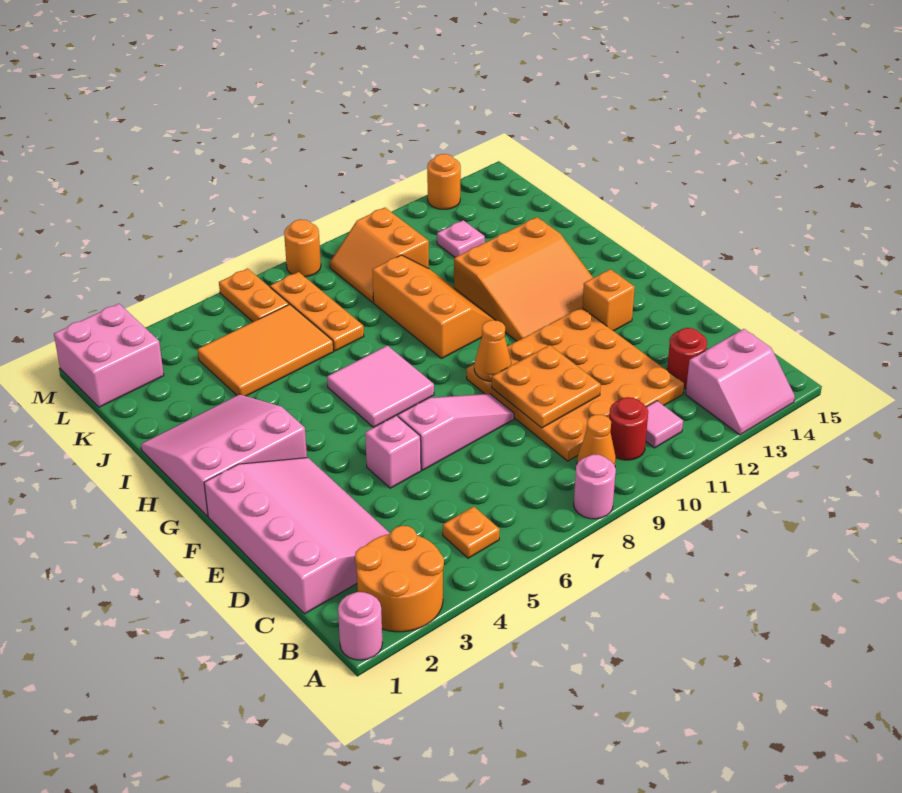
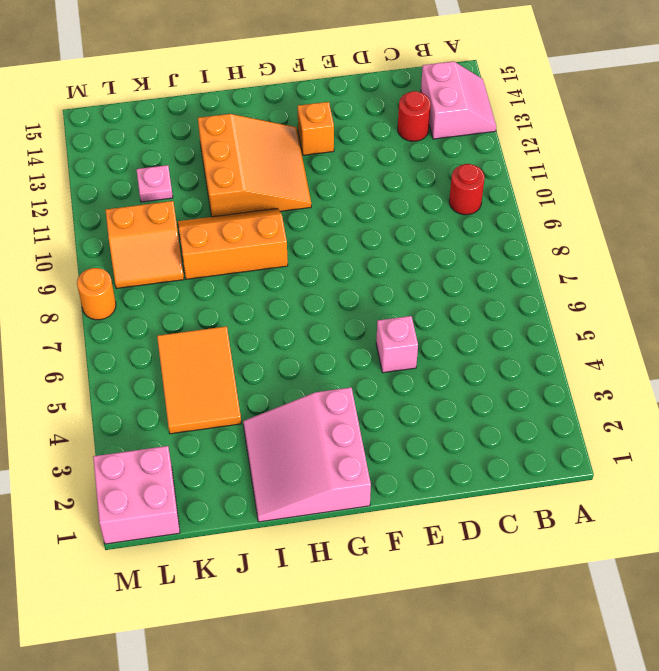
none -> pink 1x1 round brick [338,592,383,660]
none -> orange 2x2 round brick [355,526,444,632]
none -> pink 1x1 round brick [574,454,616,519]

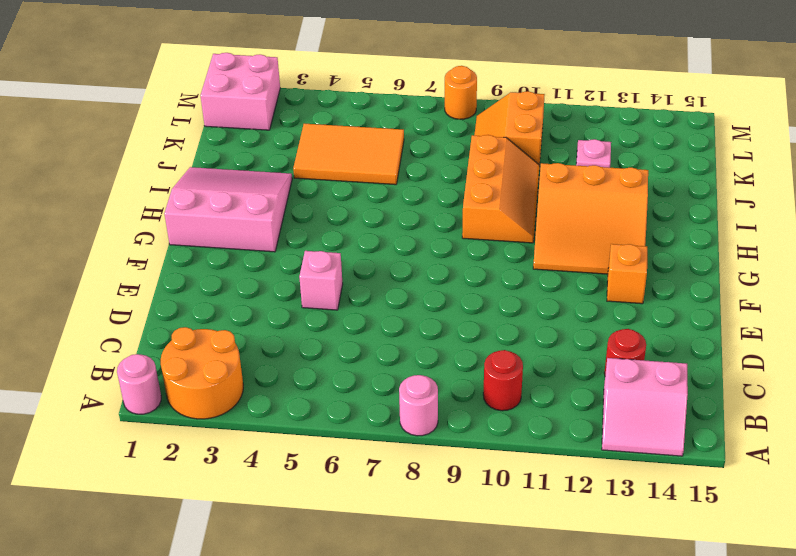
none -> orange 1x1 plate [443,507,500,558]
none -> orange 1x1 cone [577,415,616,466]
none -> pink 1x1 tile [646,401,683,448]

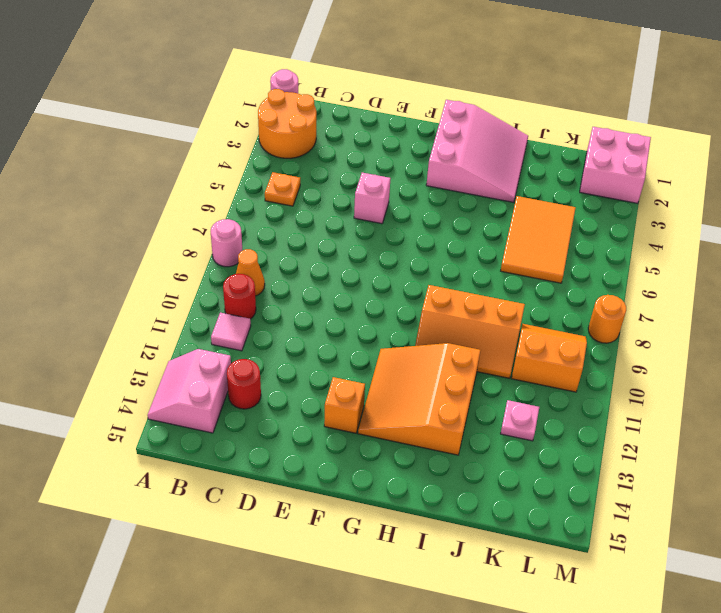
none -> pink 3x4 slope [204,458,390,614]
none -> orange 4x4 plate [467,307,684,461]
none -> pink 1x3 slope [398,394,514,470]

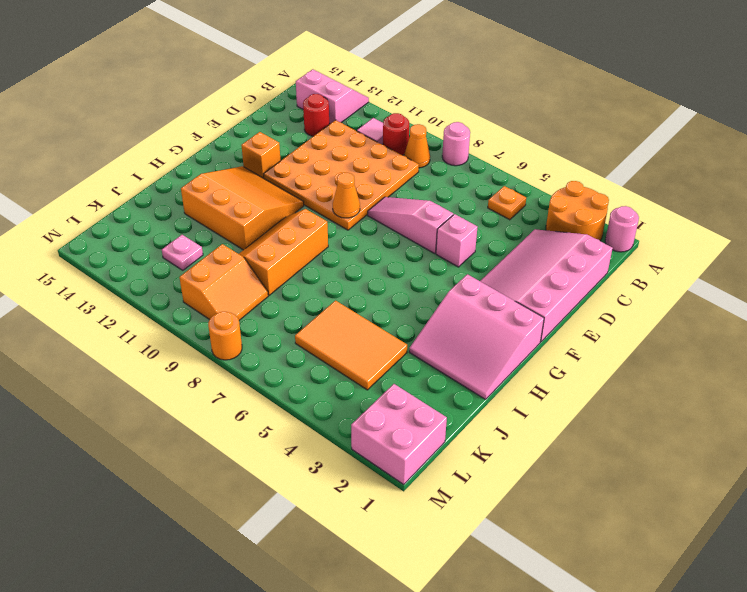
none -> pink 2x2 tile [327,345,434,428]
none -> orange 1x3 plate [270,272,364,351]
none -> orange 1x2 plate [219,268,289,322]

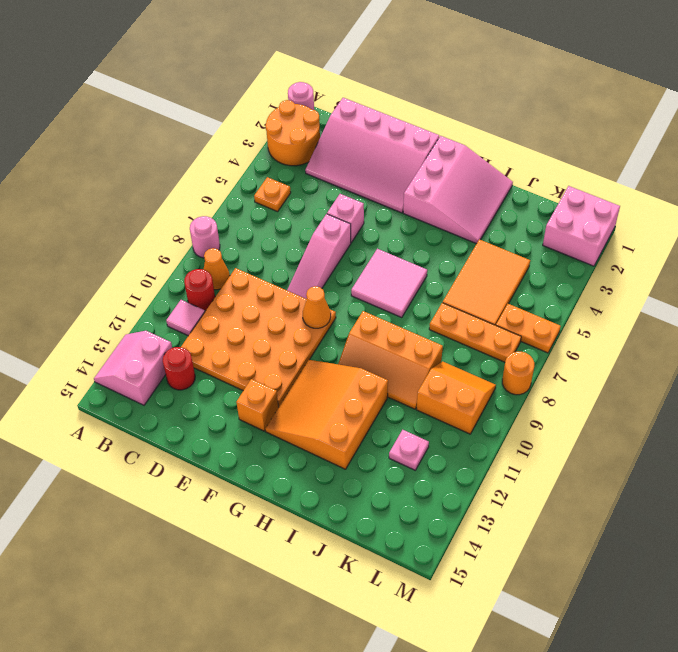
none -> orange 1x1 round brick [427,154,461,209]
none -> orange 2x2 plate [492,345,601,428]

